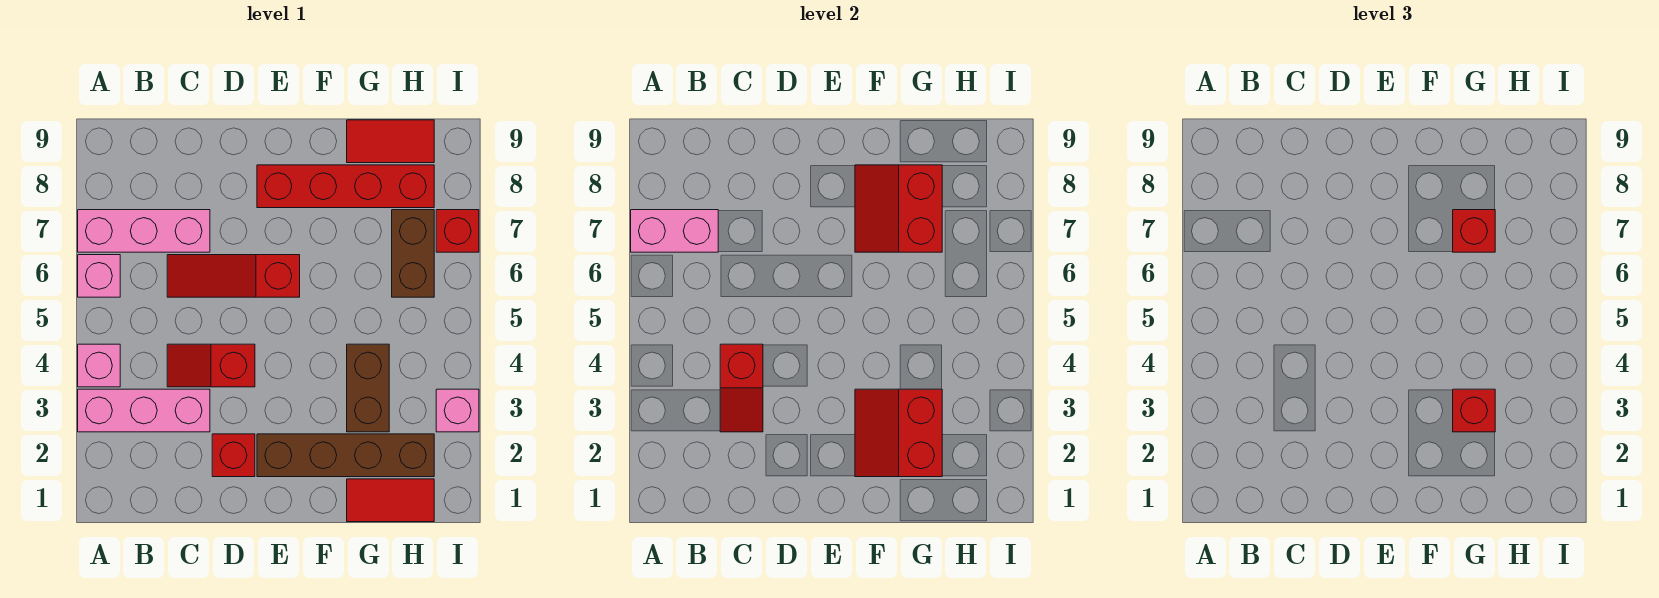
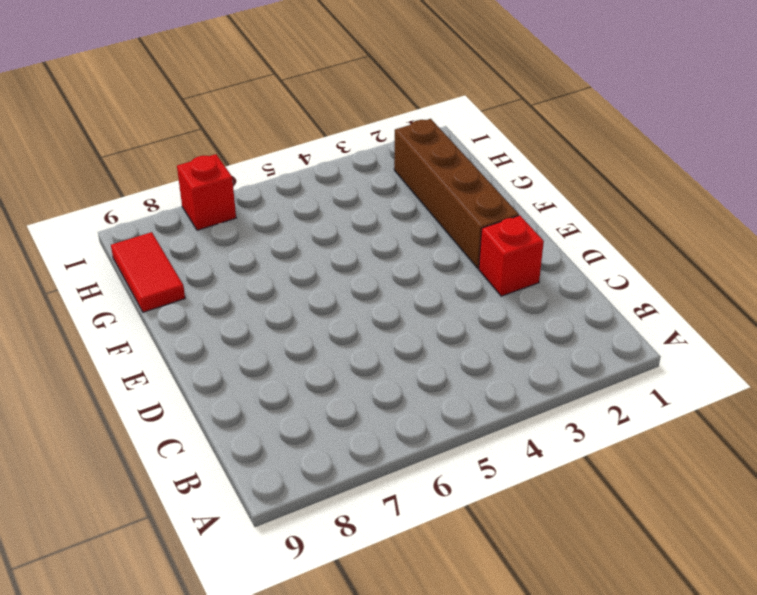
none -> pink 1x3 brick [78,389,210,432]
none -> pink 1x1 brick [78,344,120,387]
none -> pink 1x1 brick [78,255,120,297]

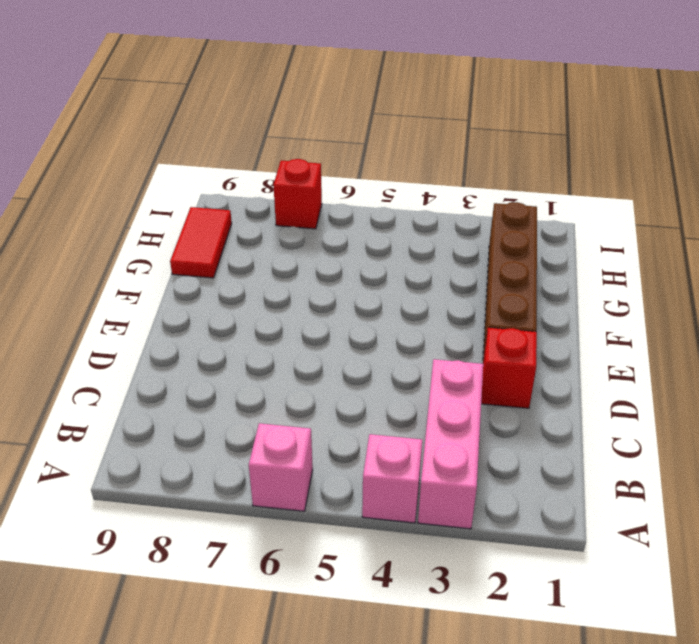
none -> pink 1x3 brick [78,210,210,252]
none -> red 1x2 slope [167,344,255,387]
none -> red 1x3 slope [167,255,300,297]

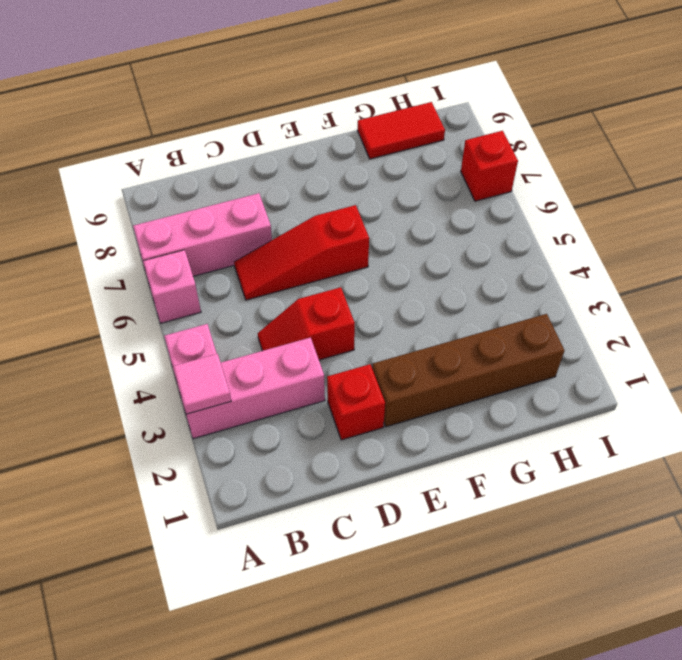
pink 1x1 tile [173,354,231,414] -> none
none -> red 1x4 brick [257,165,434,208]
none -> red 1x2 tile [347,479,434,522]
none -> brown 1x2 brick [347,344,389,432]

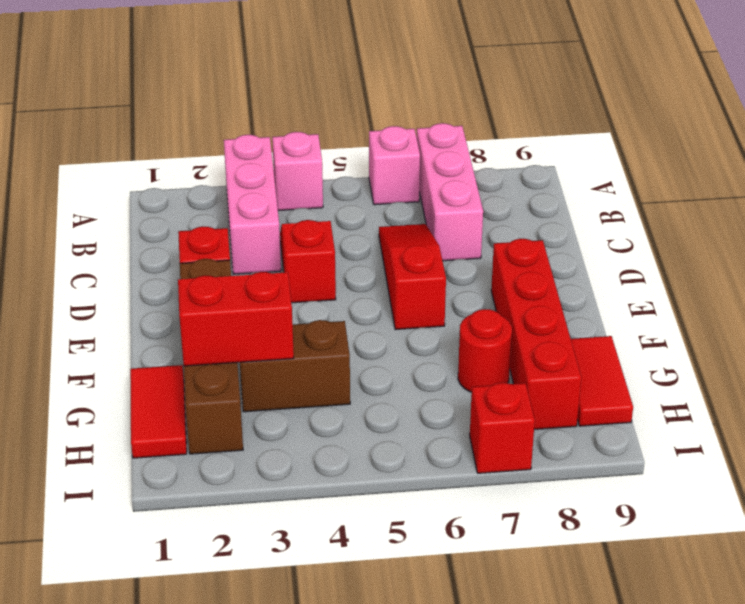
red 1x1 round brick [458,309,512,392] -> none
none -> brown 1x2 brick [392,210,434,297]
none -> pink 1x1 brick [436,389,479,432]
none -> pink 1x2 brick [631,210,718,252]

